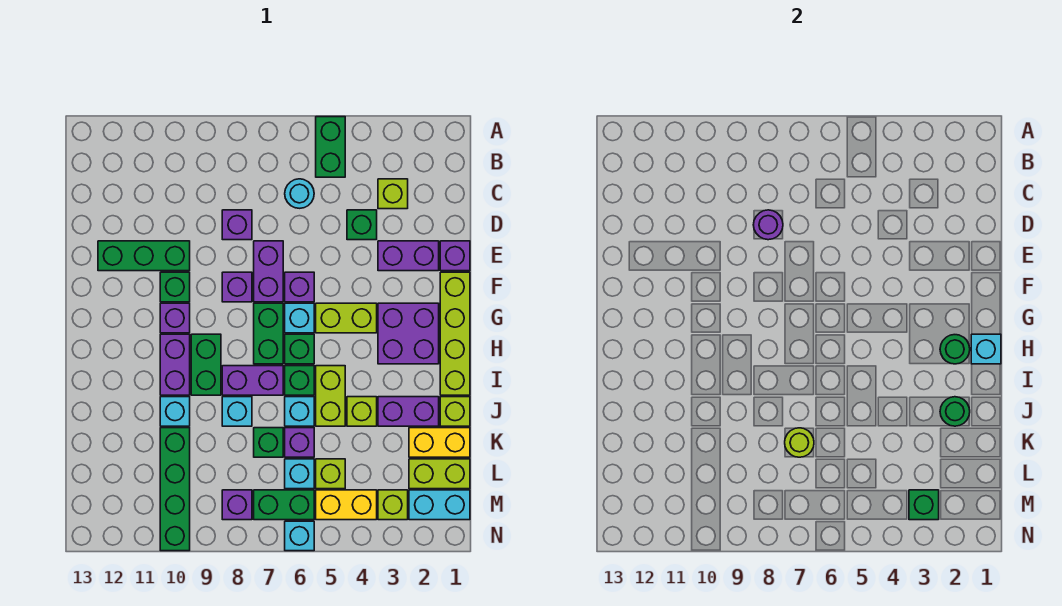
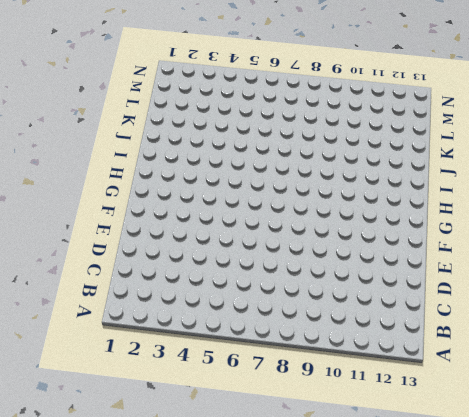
none -> green 1x2 brick [316,117,345,177]
none -> lime 1x1 brick [378,179,408,209]
none -> cyan 1x1 round brick [285,179,314,208]
none -> green 1x1 brick [347,210,377,240]

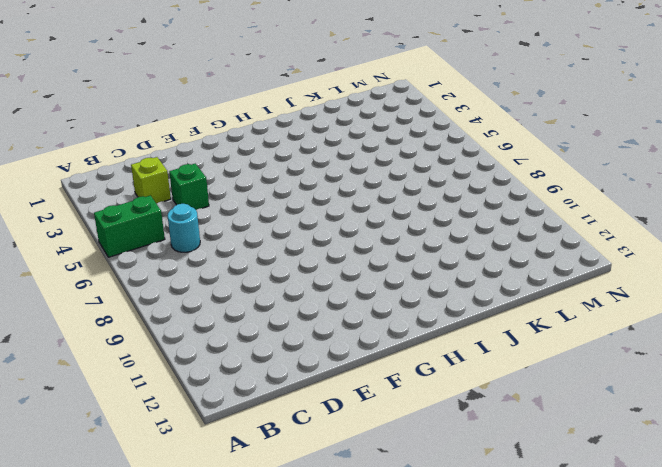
none -> purple 1x1 brick [222,210,252,240]
none -> purple 1x1 brick [440,241,470,271]
none -> purple 1x2 brick [378,241,439,271]
none -> purple 1x2 brick [254,241,283,302]

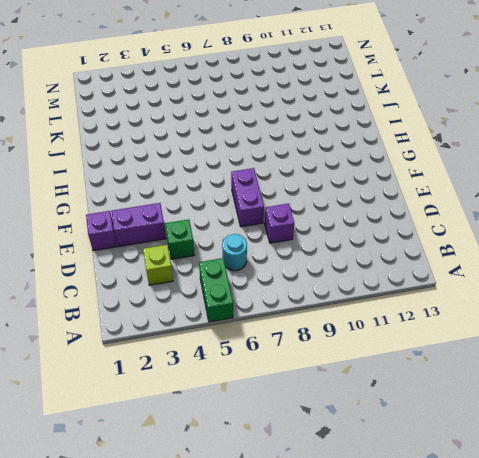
none -> green 1x3 brick [98,241,190,271]
none -> lime 1x4 brick [440,272,470,395]
none -> purple 1x1 brick [285,272,314,302]
none -> purple 1x1 brick [222,272,252,302]

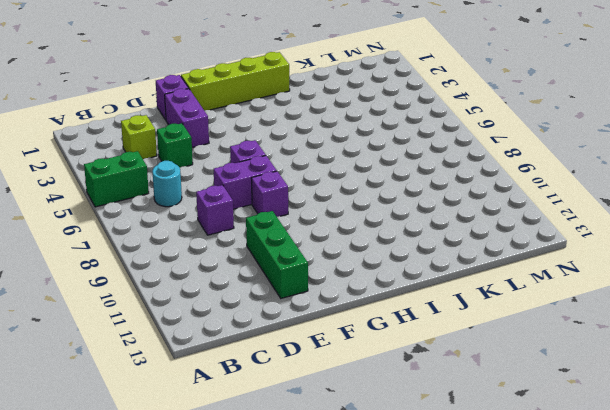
none -> green 1x1 brick [160,272,190,302]
none -> purple 2x2 brick [378,303,439,364]
none -> lime 1x2 brick [316,303,377,333]
none -> cyan 1x1 brick [285,303,314,333]

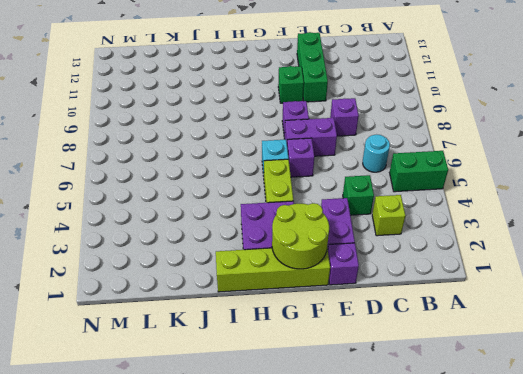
lime 2x2 round brick [272,203,329,269] -> none
none -> green 1x2 brick [254,303,283,364]
none -> purple 1x1 brick [160,303,190,333]
none -> green 1x1 brick [285,334,314,364]
none -> green 1x2 brick [191,334,221,395]

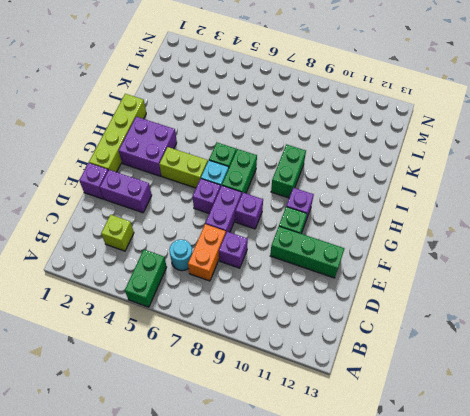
orange 1x2 brick [188,224,226,281] -> none
none -> green 1x1 brick [347,210,377,240]
none -> purple 1x2 brick [160,334,190,395]
none -> lime 1x2 brick [316,366,345,426]
none -> green 1x1 brick [285,366,314,395]

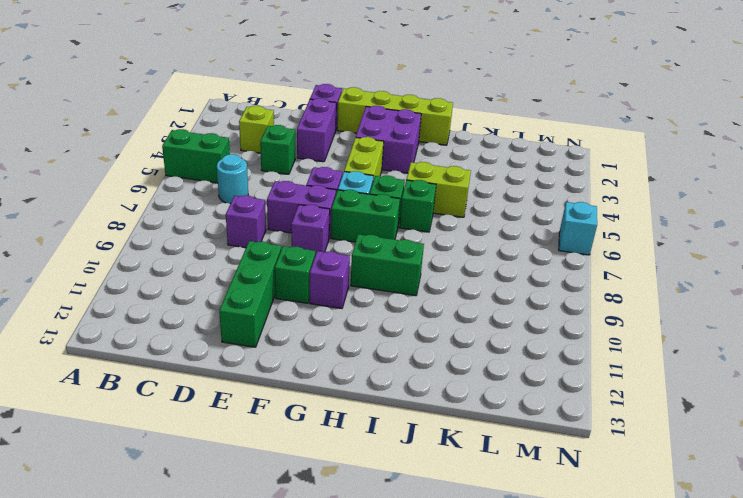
none -> purple 1x2 brick [160,334,190,395]
none -> purple 1x2 brick [222,366,283,395]
none -> lime 1x1 brick [440,397,470,426]
none -> purple 1x2 brick [378,397,439,426]

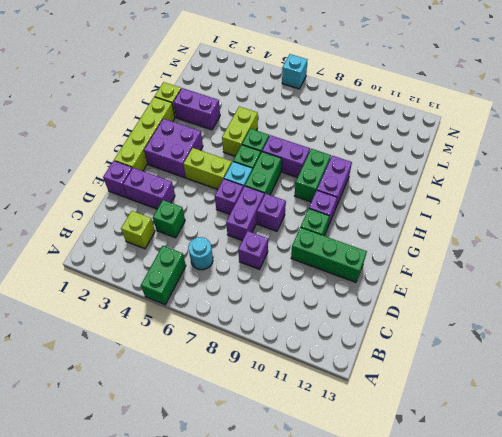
none -> lime 1x1 brick [347,397,377,426]
none -> cyan 1x1 brick [285,397,314,426]
none -> cyan 1x1 brick [222,397,252,426]
none -> cyan 1x1 brick [160,397,190,426]

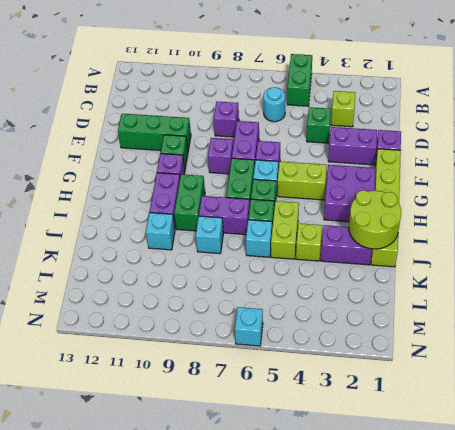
lime 2x2 round brick [349,190,401,249] -> green 1x1 round brick [940,397,970,426]
none -> yellow 1x2 brick [409,428,470,457]
none -> purple 1x1 brick [285,428,314,457]
none -> green 1x1 brick [254,428,283,457]
none -> green 1x4 brick [160,428,190,551]

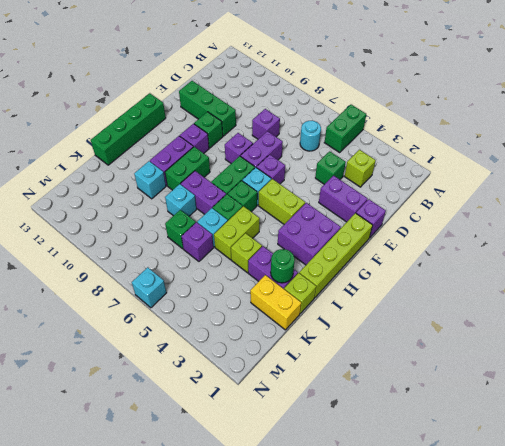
green 1x4 brick [91,93,166,165] -> green 1x4 brick moved to [160,428,190,551]
none -> lime 1x2 brick [409,459,470,489]
none -> lime 1x1 brick [316,459,345,489]
none -> cyan 1x1 brick [285,459,314,489]
none -> cyan 1x2 brick [409,490,470,520]

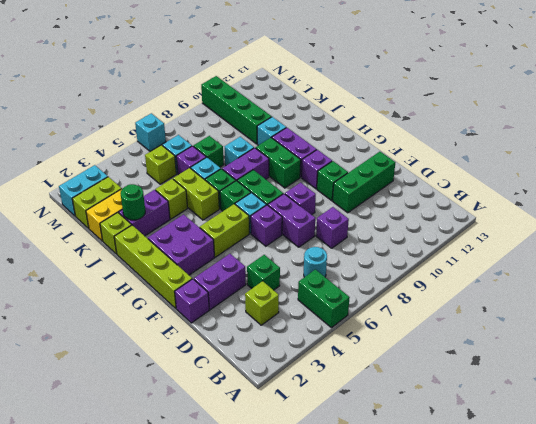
none -> lime 1x1 brick [378,490,408,520]
none -> yellow 1x2 brick [316,490,377,520]
none -> green 1x2 brick [254,490,314,520]
none -> purple 1x1 brick [222,490,252,520]

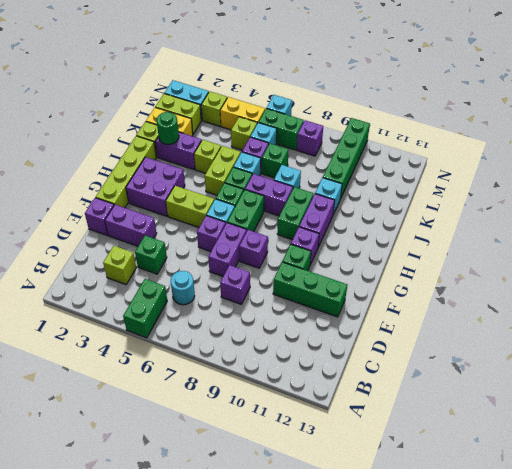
none -> purple 1x1 round brick [753,210,783,240]
none -> cyan 1x1 brick [971,334,1001,364]
none -> green 1x1 round brick [940,335,970,364]
none -> lime 1x1 round brick [785,428,814,457]

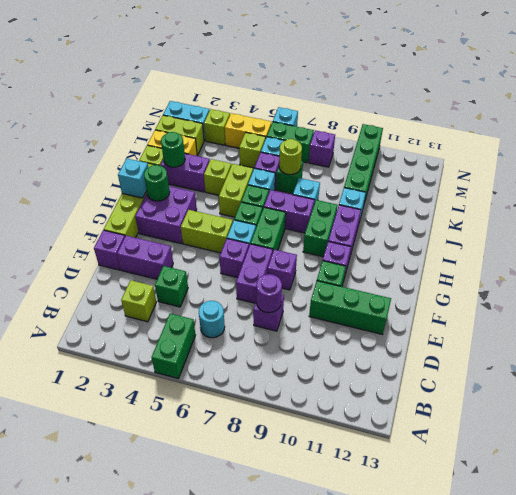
none -> green 1x1 brick [909,490,939,520]

